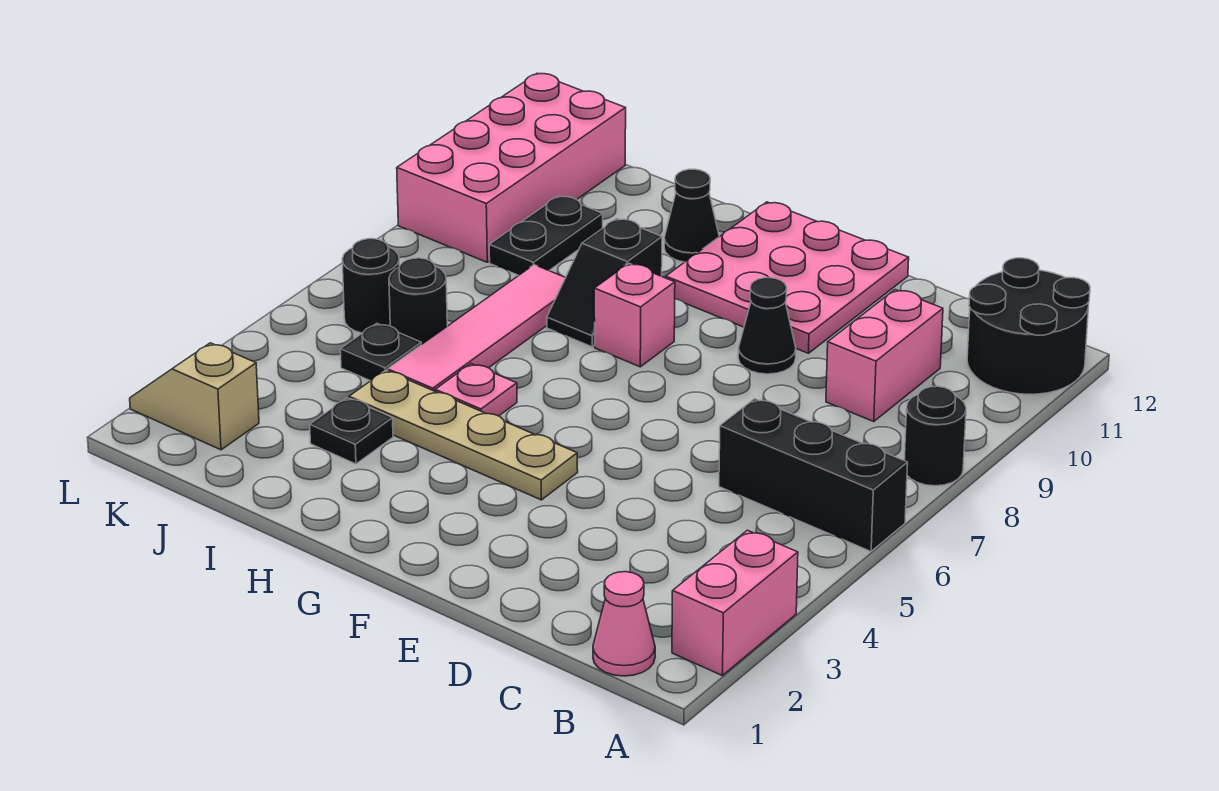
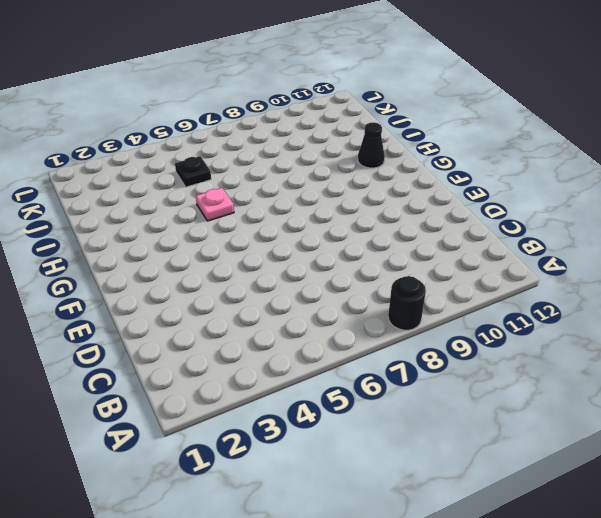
none -> pink 1x2 brick [672,530,798,675]
none -> black 1x3 brick [719,399,908,551]
none -> black 2x2 round brick [967,258,1090,394]

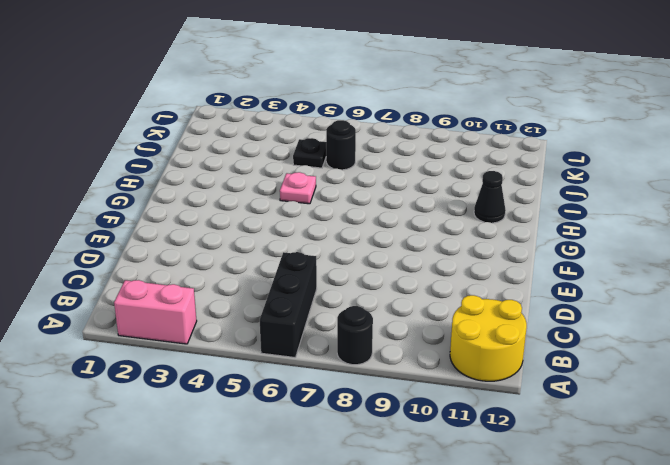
yellow 2x2 round brick [450,295,527,381] -> black 2x2 round brick [967,258,1090,394]
none -> pink 1x1 cone [593,572,655,676]
none -> pink 1x2 brick [826,290,943,422]
none -> black 1x1 cone [738,278,796,374]

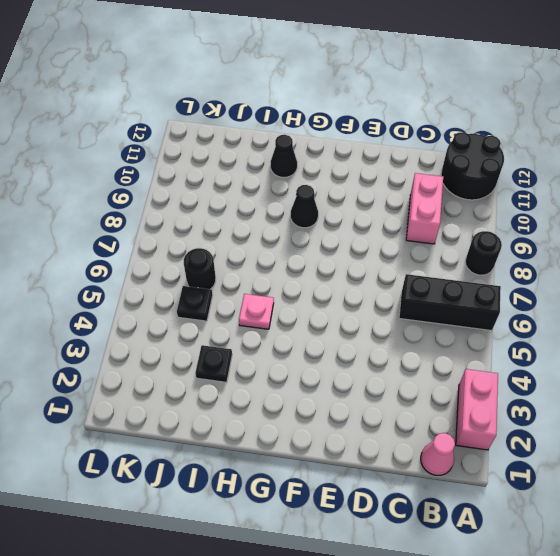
black 1x1 cone [291,185,318,228] -> black 1x1 cone moved to [738,278,796,374]
none -> pink 3x3 plate [666,202,909,353]
none -> tan 1x4 plate [349,370,578,500]
none -> pink 1x1 brick [594,263,675,367]

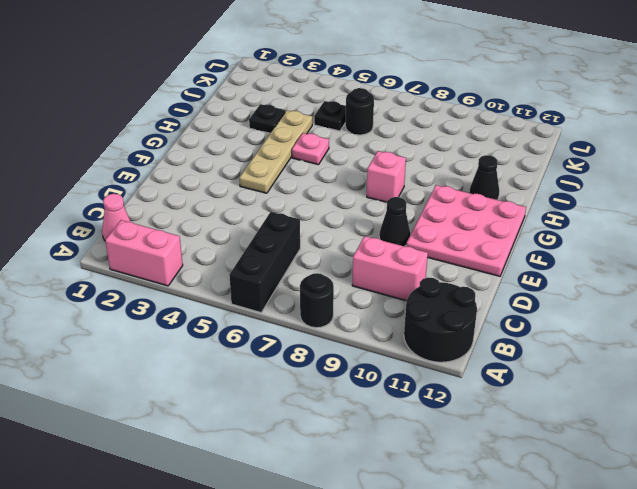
none -> black 1x2 slope [547,218,662,347]
none -> pink 1x4 tile [388,265,565,391]
none -> black 1x2 plate [489,196,603,275]

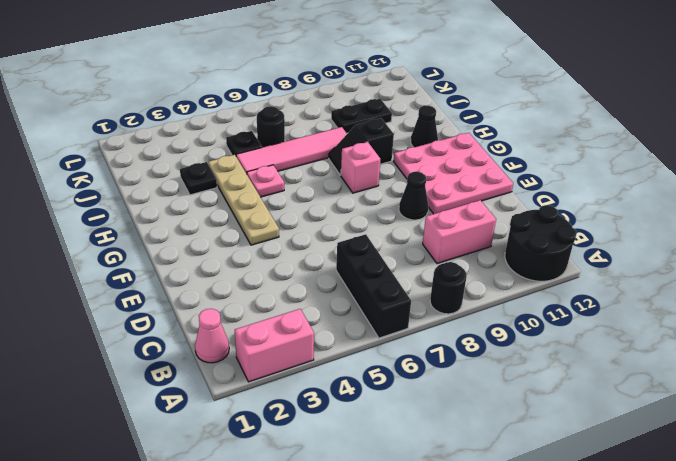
none -> tan 1x2 slope [130,343,259,450]
none -> black 1x1 round brick [342,239,400,333]
none -> pink 2x4 brick [397,74,626,262]

